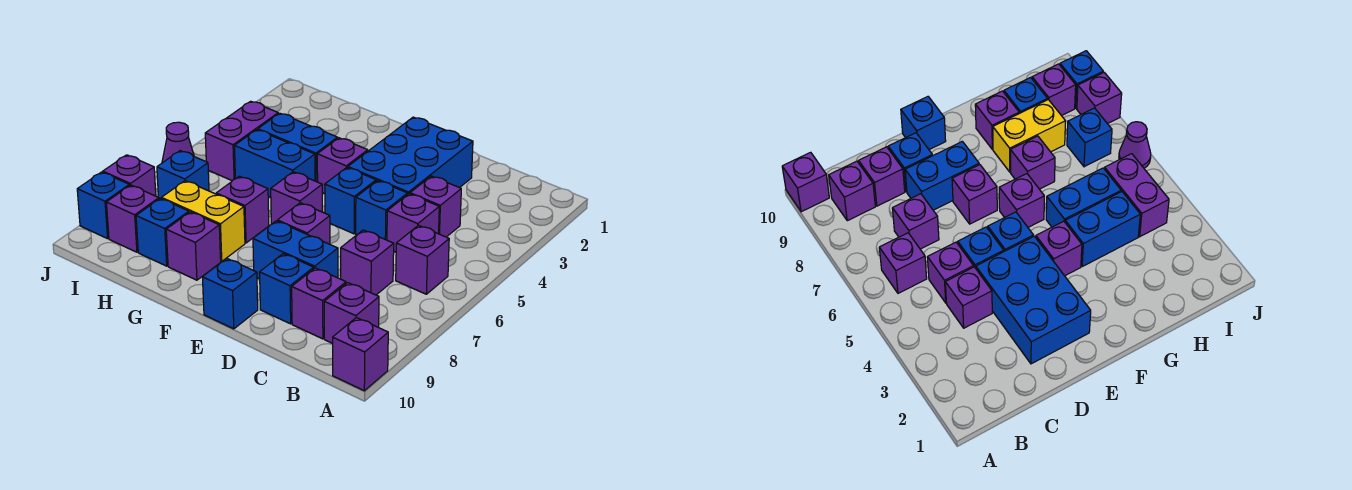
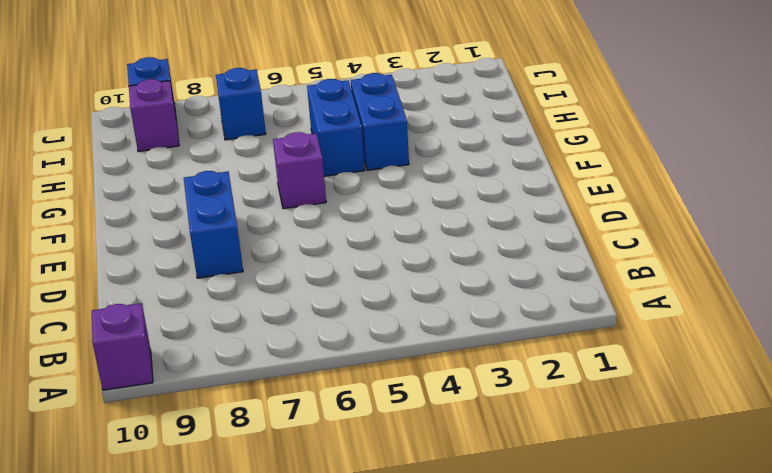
none -> purple 1x1 brick [396,225,449,294]
none -> purple 1x1 brick [324,283,379,344]
none -> purple 1x1 brick [410,176,461,237]

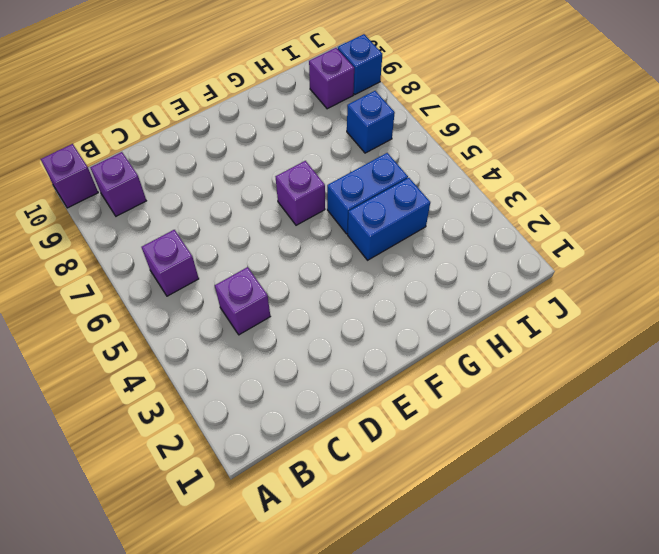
none -> purple 1x1 brick [387,194,439,252]
none -> purple 1x1 brick [341,230,394,295]
none -> purple 1x1 brick [292,268,346,339]

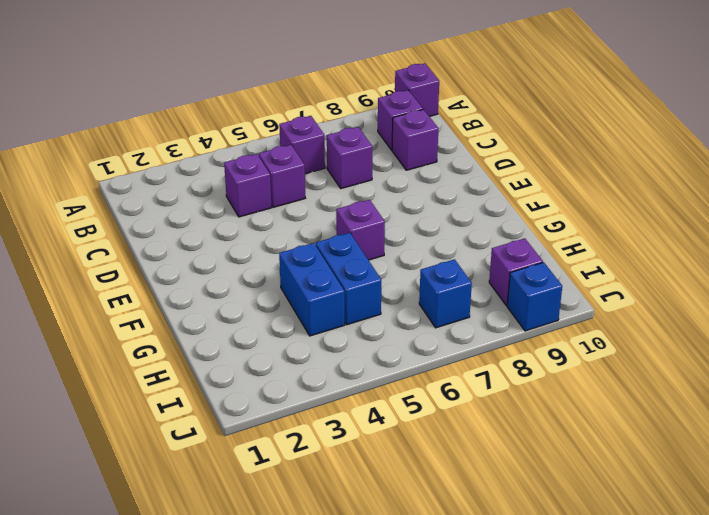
none -> blue 2x3 brick [348,117,473,195]
none -> blue 1x1 brick [356,180,407,240]
none -> blue 1x2 brick [253,221,338,279]

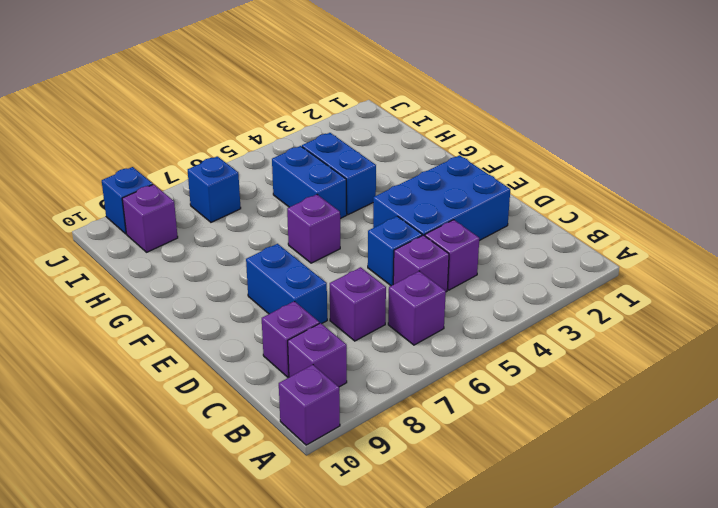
none -> blue 1x1 brick [260,254,314,324]
none -> blue 1x1 brick [325,167,376,234]
none -> purple 1x1 brick [277,203,330,244]

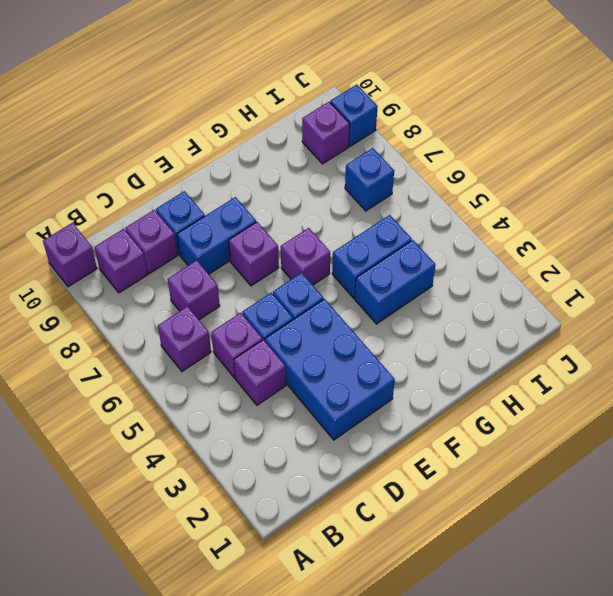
none -> blue 1x1 brick [202,259,258,329]
none -> purple 1x1 brick [317,138,368,194]
none -> purple 1x1 brick [216,176,269,243]

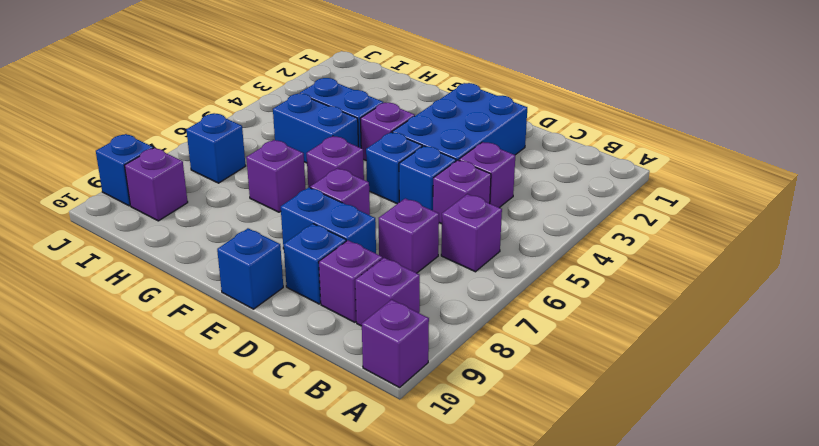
none -> yellow 1x2 brick [162,181,245,261]
none -> purple 1x1 brick [166,212,221,280]
none -> blue 1x1 brick [136,198,189,266]

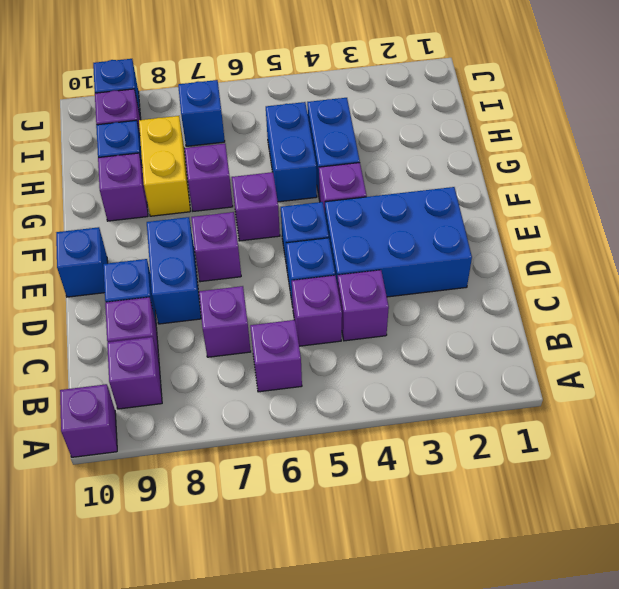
none -> purple 1x2 brick [205,101,278,181]
none -> purple 1x1 cone [162,122,194,163]
none -> purple 1x1 brick [103,155,156,196]

